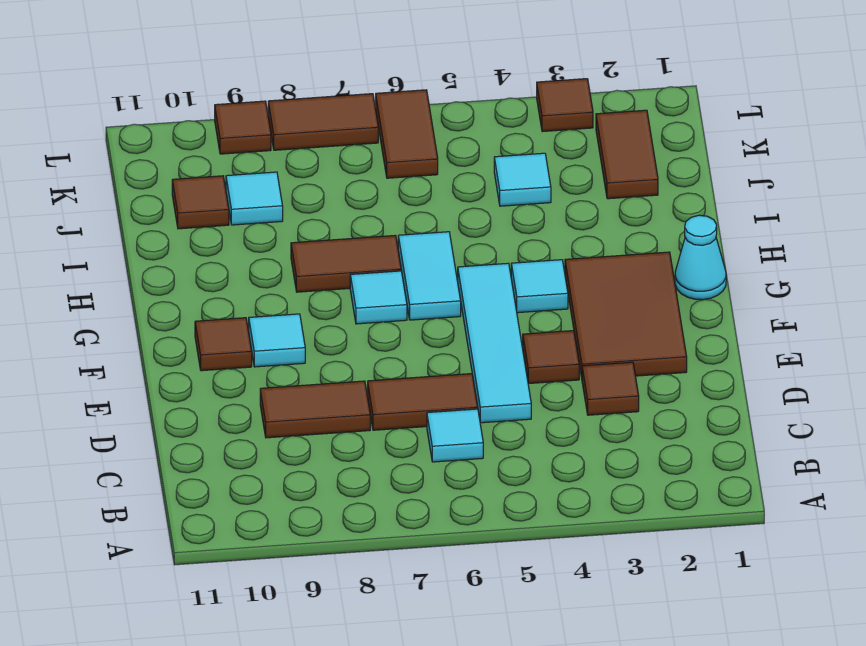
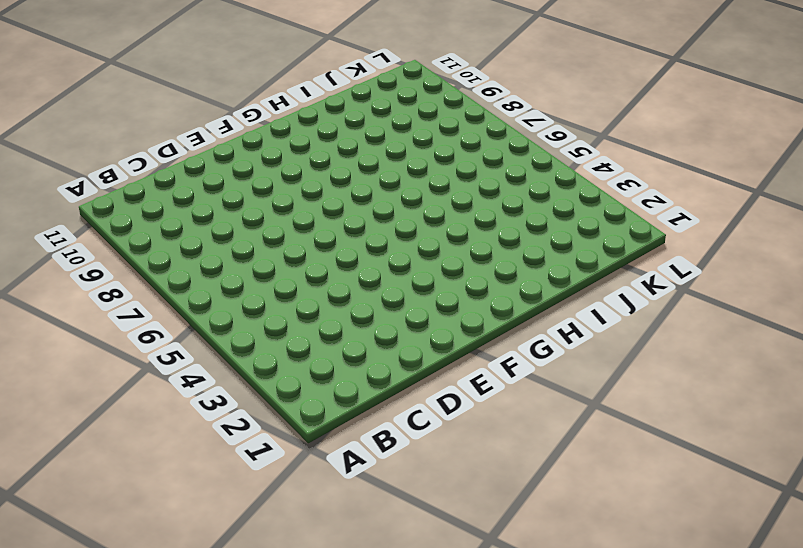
none -> cyan 1x1 tile [427,409,483,462]
none -> brown 1x1 tile [582,362,639,415]
none -> cyan 1x4 tile [458,263,531,423]

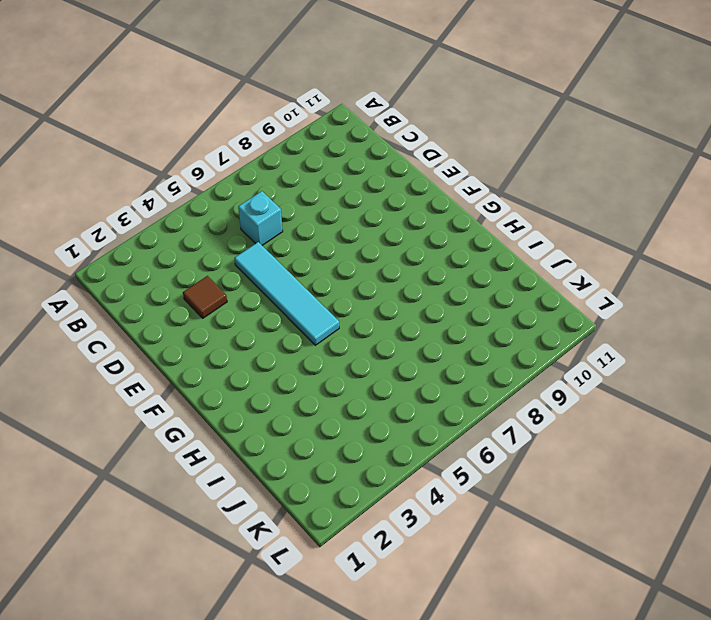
cyan 1x1 brick [238,191,283,245] -> cyan 1x1 tile [427,409,483,462]
none -> brown 1x2 tile [368,374,478,430]
none -> brown 1x2 tile [260,381,370,438]
none -> brown 2x3 tile [565,252,687,377]

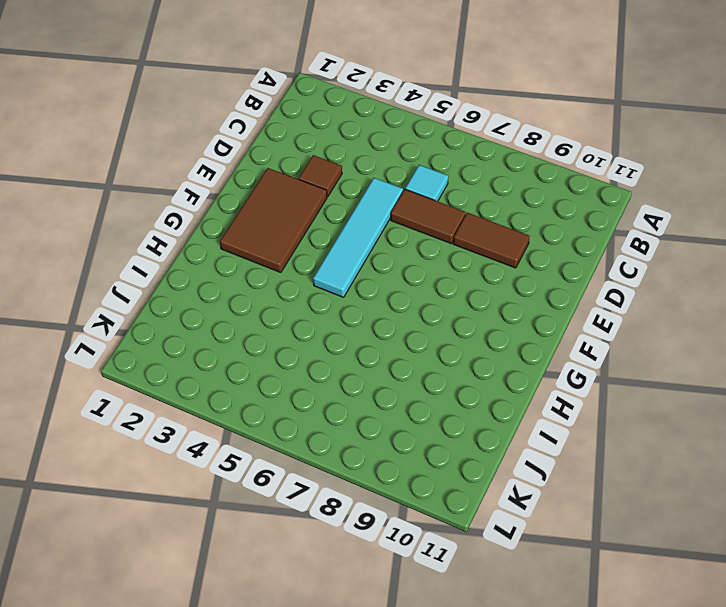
none -> brown 1x1 tile [523,331,579,384]
none -> cyan 1x1 tile [249,314,305,367]
none -> brown 1x1 tile [195,318,252,371]

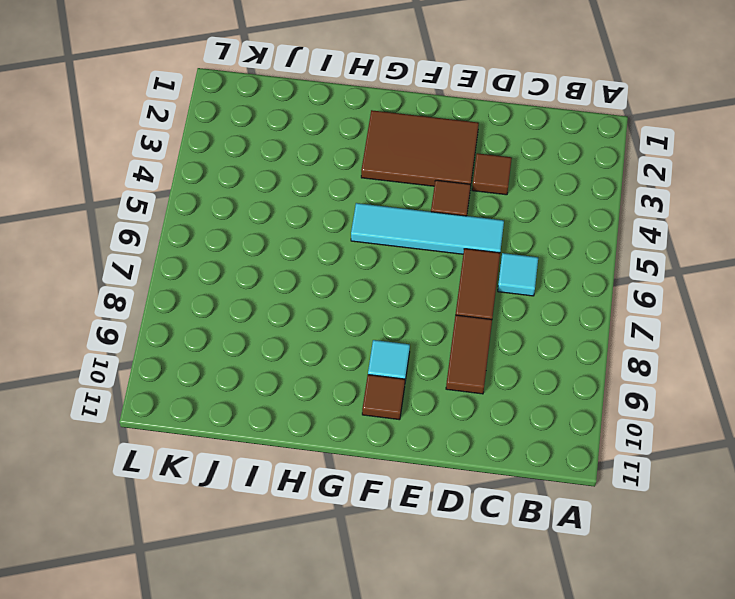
none -> cyan 1x1 cone [675,215,726,300]
none -> cyan 1x1 tile [511,260,568,313]
none -> cyan 1x2 tile [398,232,461,320]

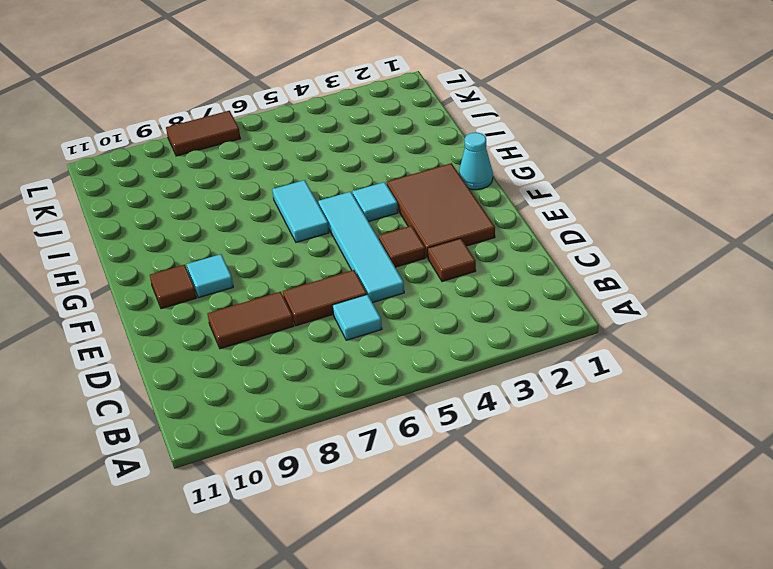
none -> cyan 1x1 tile [350,271,407,324]
none -> brown 1x2 tile [291,235,401,292]
none -> brown 1x2 tile [596,110,658,199]

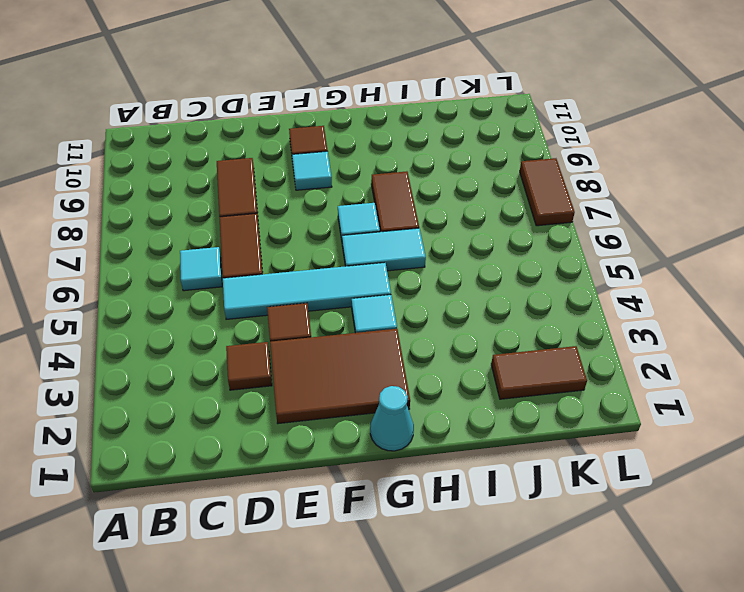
none -> cyan 1x1 tile [494,153,551,206]
none -> cyan 1x1 tile [226,172,283,225]
none -> brown 1x1 tile [172,176,229,229]

